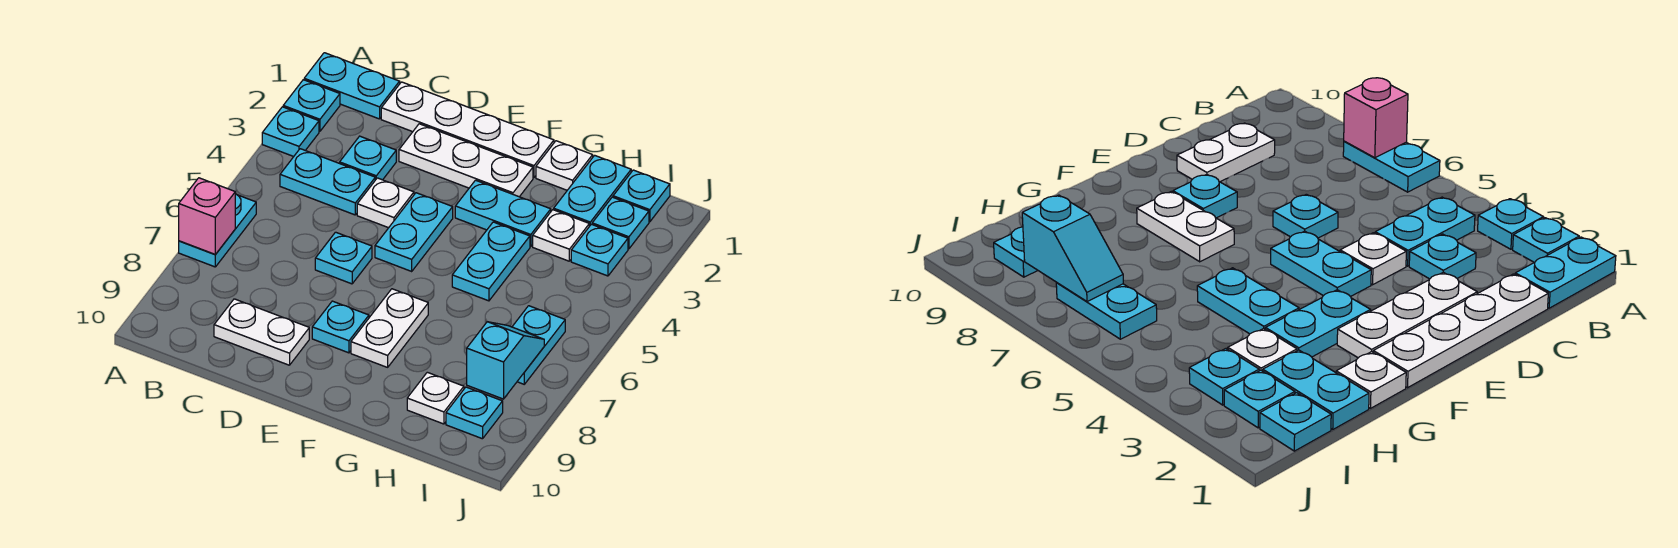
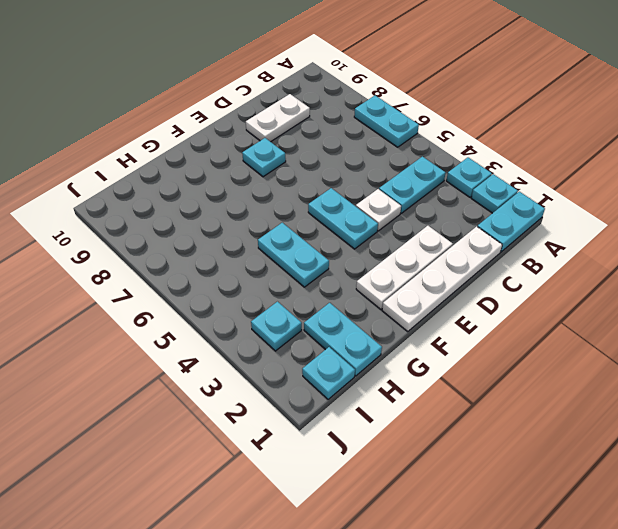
none -> cyan 1x1 plate [340,136,396,180]
none -> cyan 1x1 plate [315,232,372,284]
none -> cyan 1x2 plate [455,180,551,247]

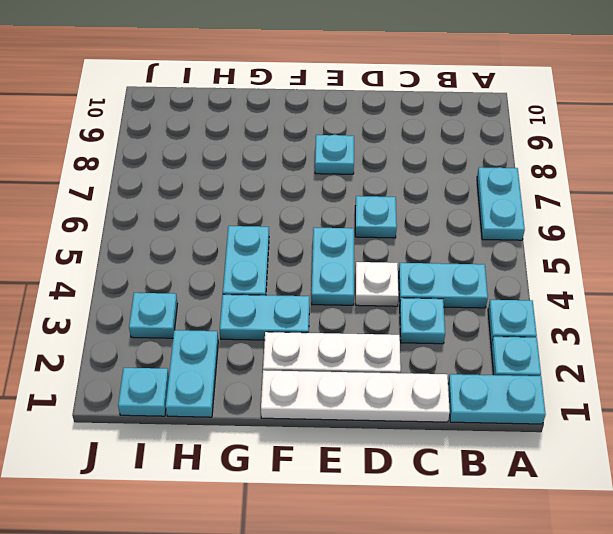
none -> white 1x2 plate [214,299,309,365]
none -> white 1x2 plate [351,289,428,367]
none -> white 1x1 plate [536,141,593,190]

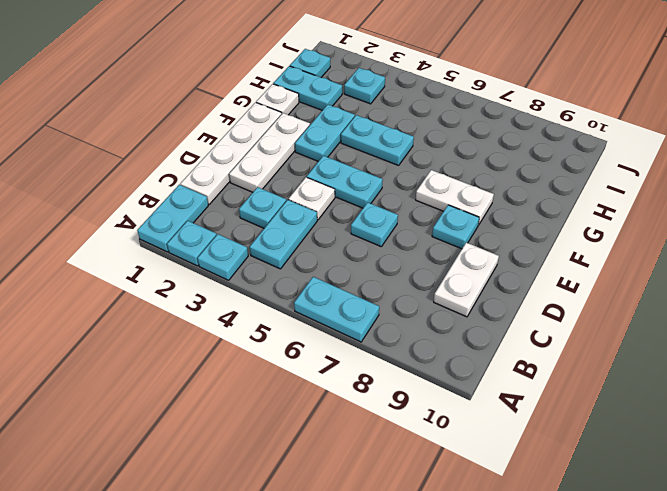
none -> white 1x1 plate [533,210,589,261]
none -> white 1x1 plate [407,372,464,424]
none -> cyan 1x1 plate [592,197,649,249]

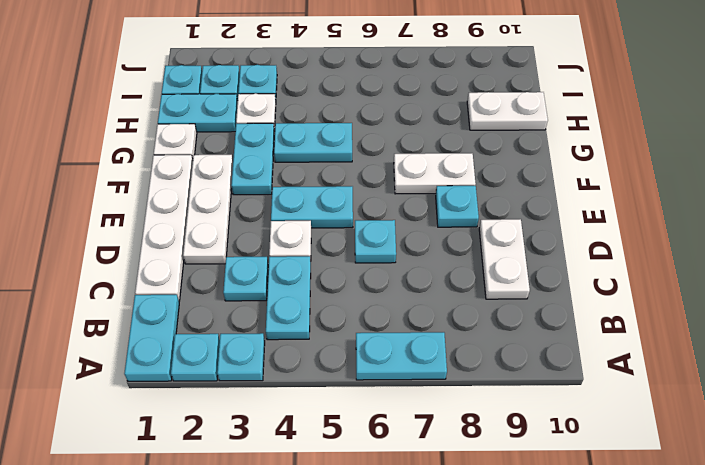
white 1x2 plate [467,92,548,130] -> white 1x1 plate [407,372,464,424]
none -> cyan 1x2 plate [512,306,565,384]
none -> cyan 1x1 plate [446,387,503,439]
none -> pink 1x1 brick [179,178,235,255]

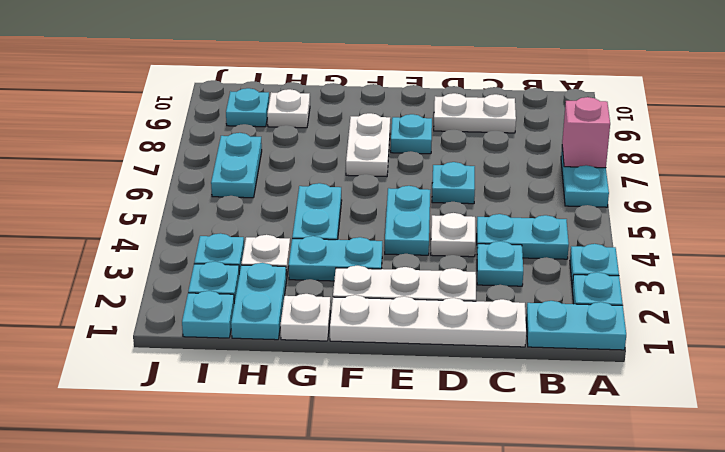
none -> cyan 1x2 slope [467,322,544,399]

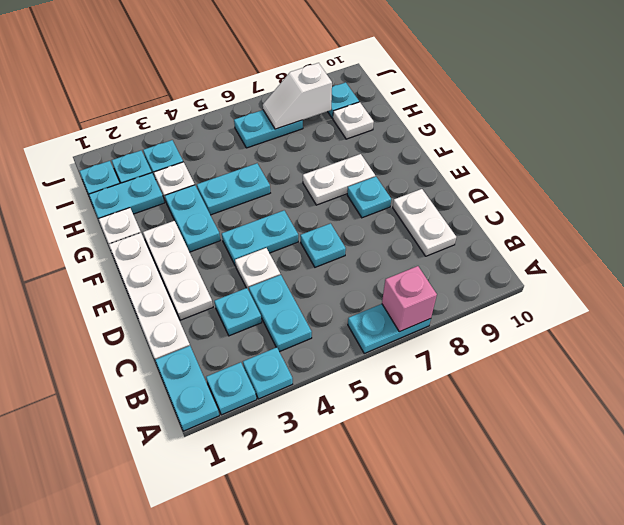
white 1x2 slope [263,63,332,129] -> cyan 1x2 slope [467,322,544,399]

